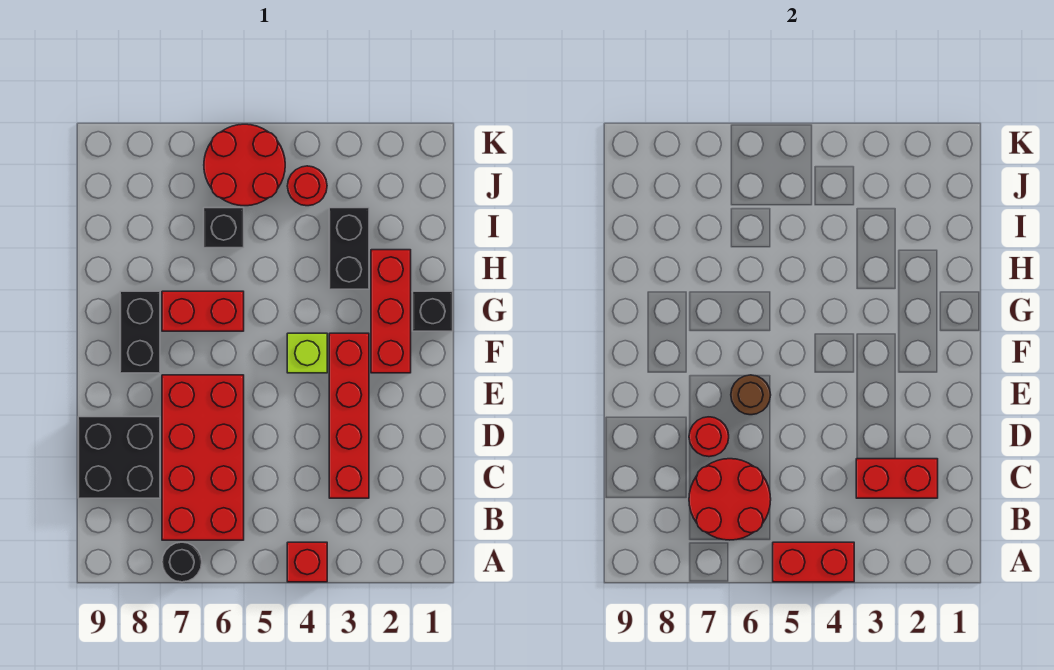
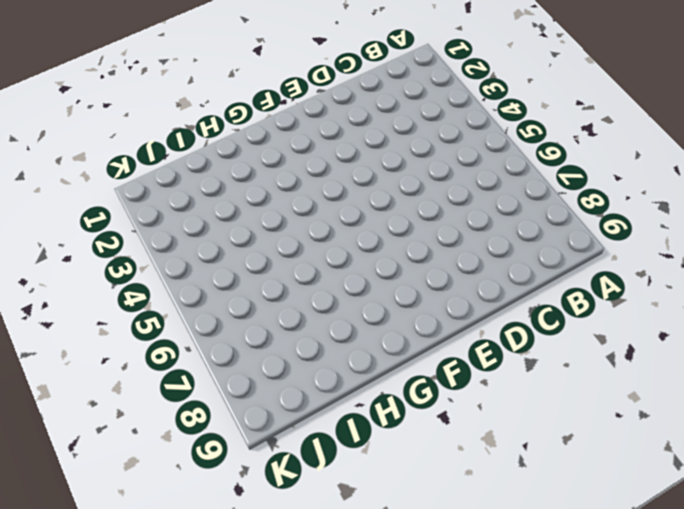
none -> red 1x1 brick [287,542,327,582]
none -> black 1x1 round brick [162,542,202,582]
none -> red 2x4 brick [162,375,244,540]

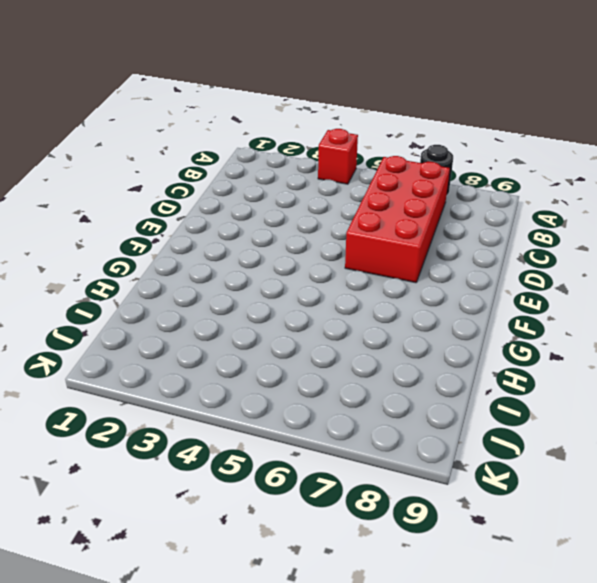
none -> red 1x4 brick [329,333,369,498]
none -> black 2x2 brick [78,417,160,498]
none -> red 1x3 brick [371,250,411,373]

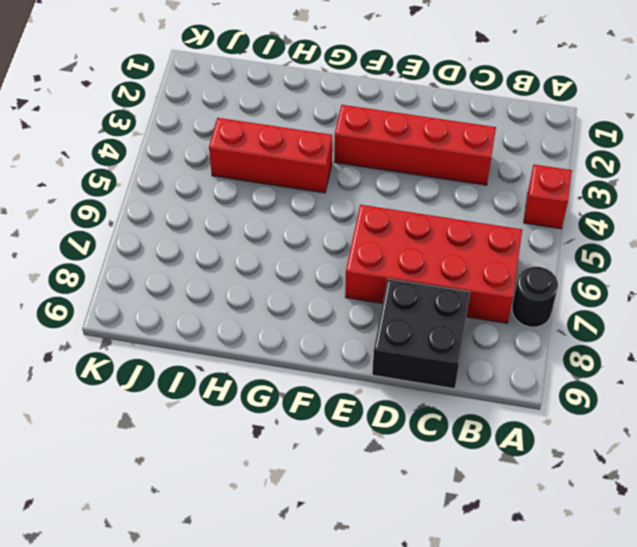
red 1x3 brick [209,118,332,193] -> red 1x3 brick moved to [371,250,411,373]
none -> lime 1x1 brick [287,333,327,373]
none -> black 1x2 brick [120,291,160,373]
none -> black 1x1 brick [413,291,453,331]

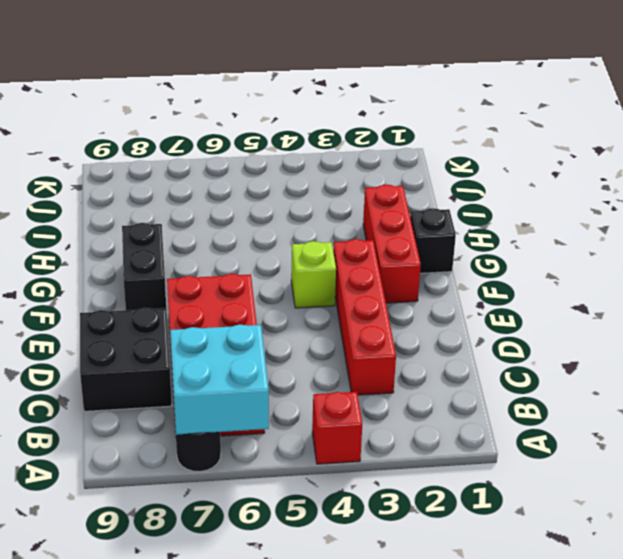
cyan 2x2 brick [170,324,269,435] -> red 2x2 round brick [689,459,771,540]
none -> red 1x2 brick [162,291,244,331]
none -> black 1x2 brick [329,208,369,289]
none -> black 1x1 brick [204,208,244,248]

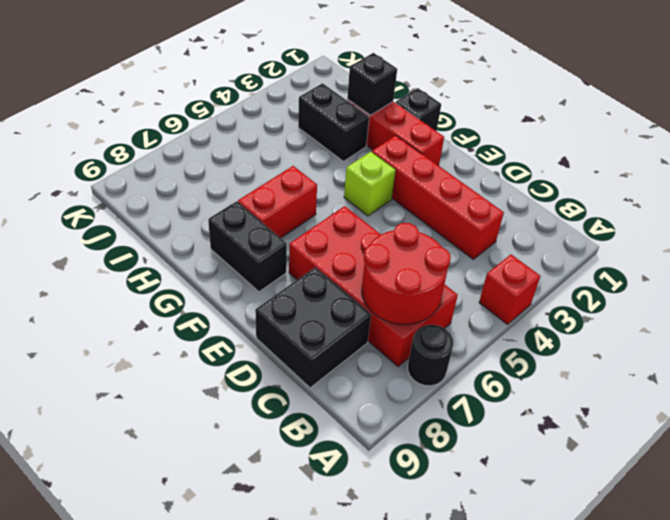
black 1x1 brick [347,53,397,115] -> black 1x1 brick moved to [204,208,244,248]
none -> red 1x1 round brick [287,166,327,206]
none -> red 2x2 round brick [204,124,285,206]
none -> red 1x2 brick [773,542,854,582]

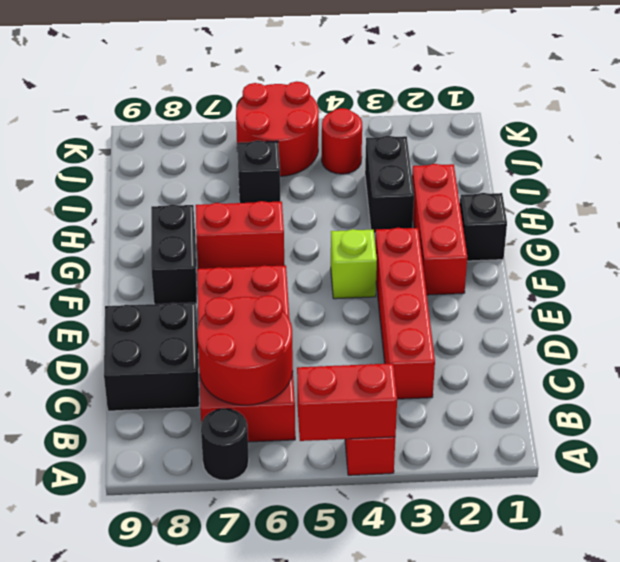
none -> red 1x2 brick [856,459,938,498]
none -> red 1x1 round brick [689,417,729,457]
none -> brown 1x1 round brick [731,375,771,415]

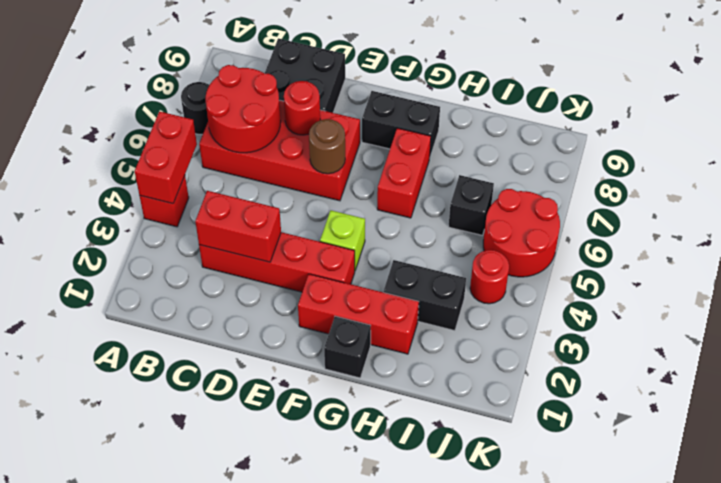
red 1x2 brick [195,191,281,262] -> red 1x2 brick turned to [856,459,938,498]

